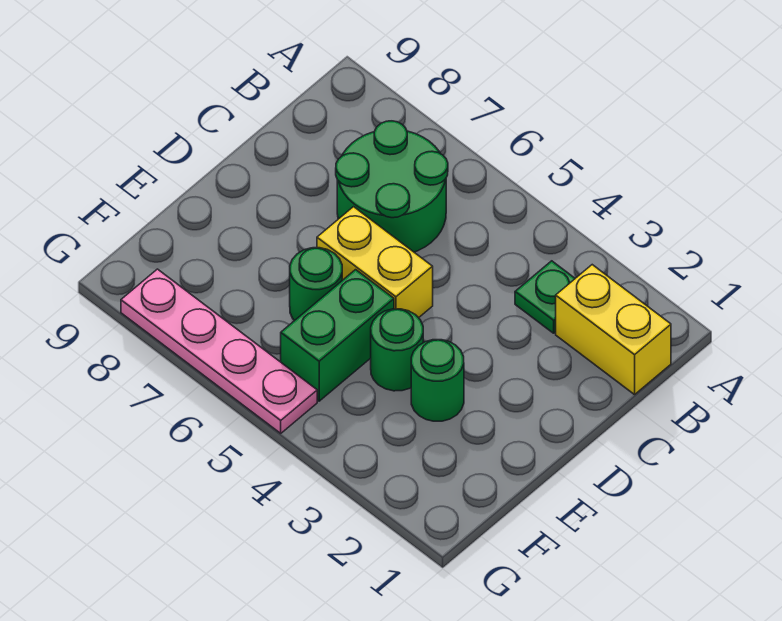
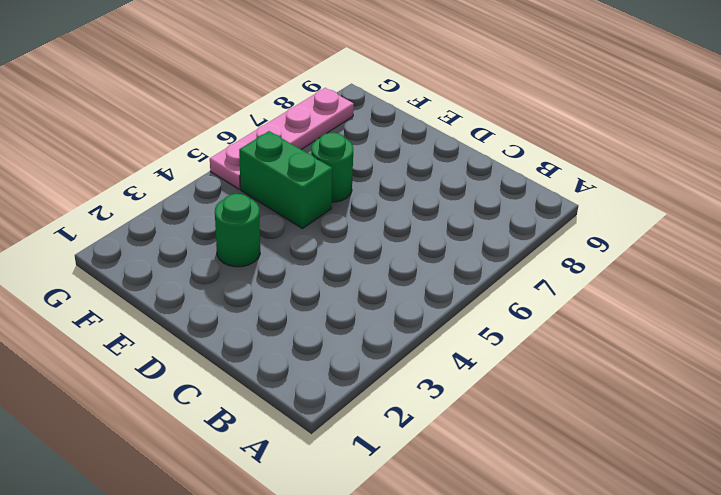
none -> yellow 1x2 brick [556,265,671,395]
none -> green 1x1 plate [515,261,575,333]

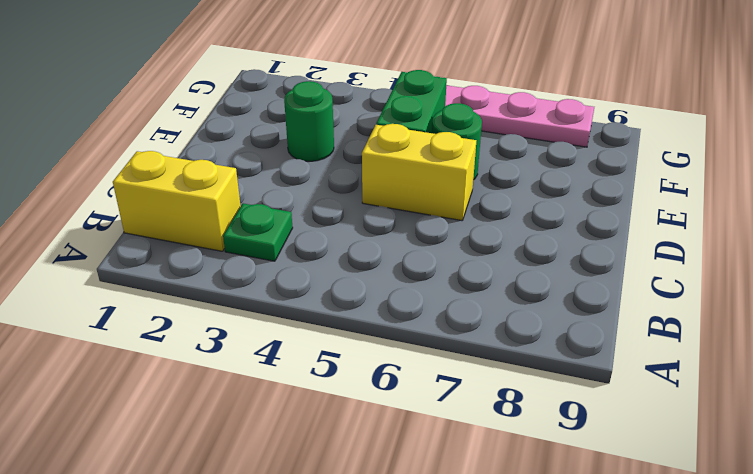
none -> green 2x2 round brick [336,121,448,252]
none -> green 1x1 round brick [371,309,423,391]

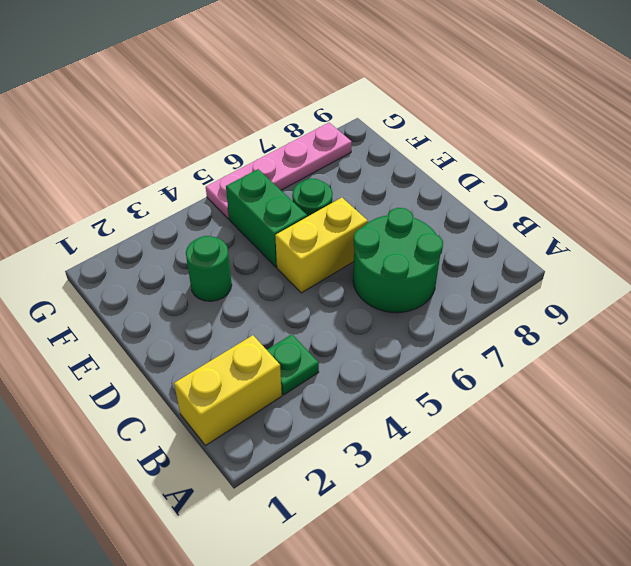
none -> green 1x1 round brick [371,309,423,391]

